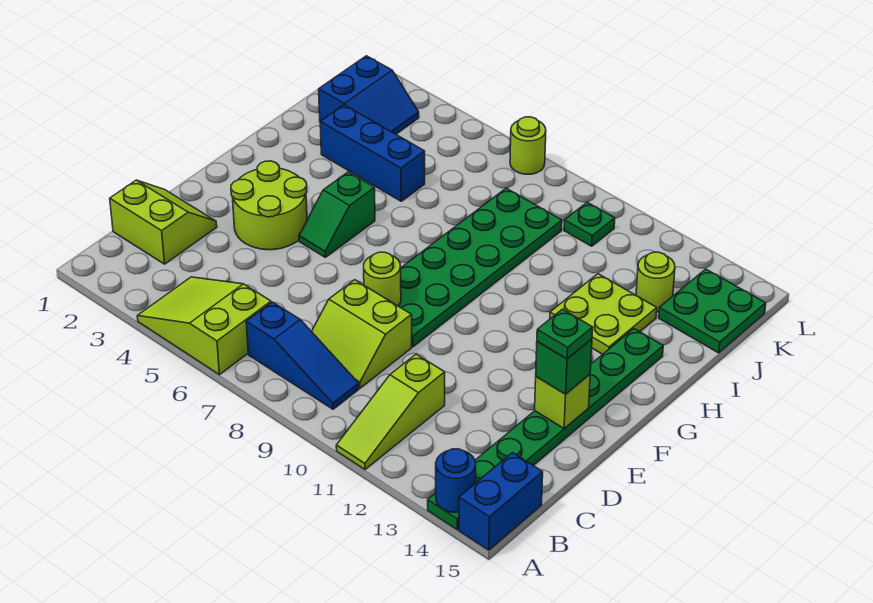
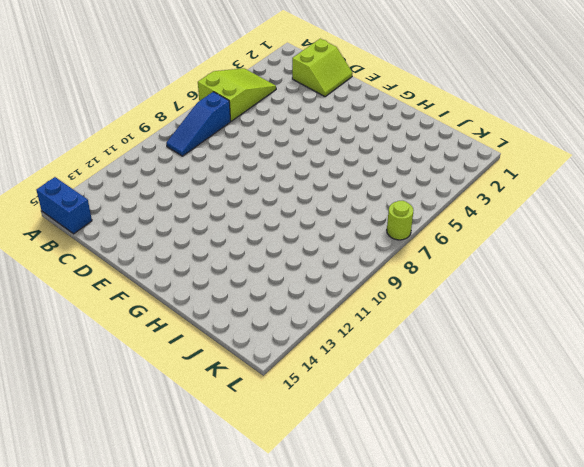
none -> lime 1x3 slope [336,354,445,469]
none -> green 1x8 plate [428,329,663,529]
none -> lime 2x2 slope [311,280,412,388]

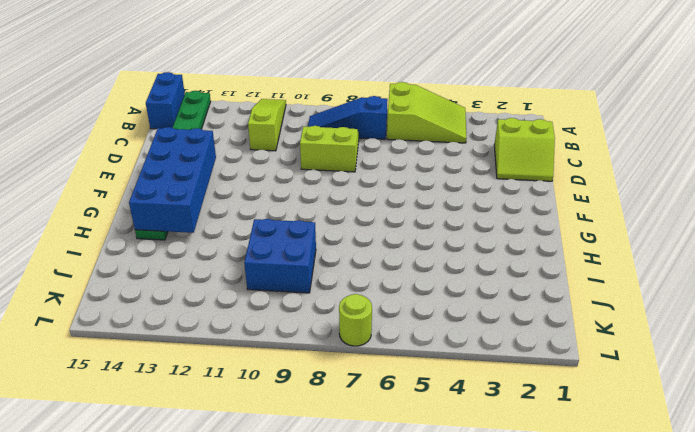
blue 2x4 brick [129,127,216,233] -> lime 1x1 brick [535,375,590,429]
blue 2x2 brick [244,219,316,293] -> green 2x6 plate [399,188,562,347]
none -> lime 2x2 round brick [231,161,307,250]
none -> green 1x2 slope [299,172,375,257]
none -> lime 2x2 plate [550,274,657,354]

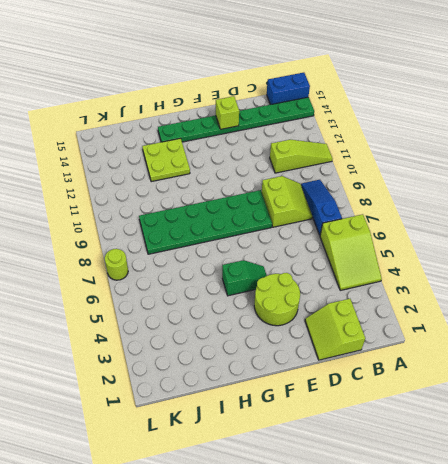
none -> blue 1x3 brick [320,105,425,201]
none -> blue 2x2 slope [319,56,419,134]
none -> lime 1x1 round brick [636,252,675,312]

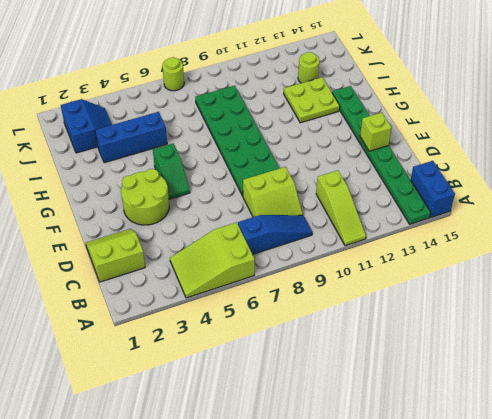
none -> green 2x2 plate [659,269,766,353]
none -> green 1x1 plate [564,202,615,246]
none -> blue 1x1 round brick [436,449,476,512]

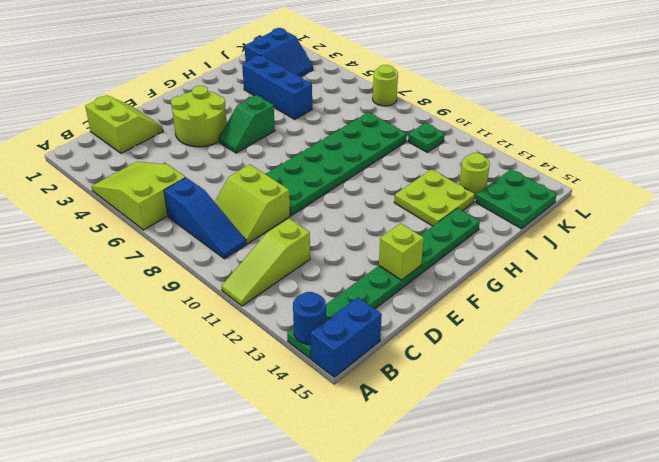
none -> lime 1x1 round brick [364,252,401,306]
none -> green 1x1 brick [536,339,592,394]
none -> green 1x1 plate [537,309,593,359]

